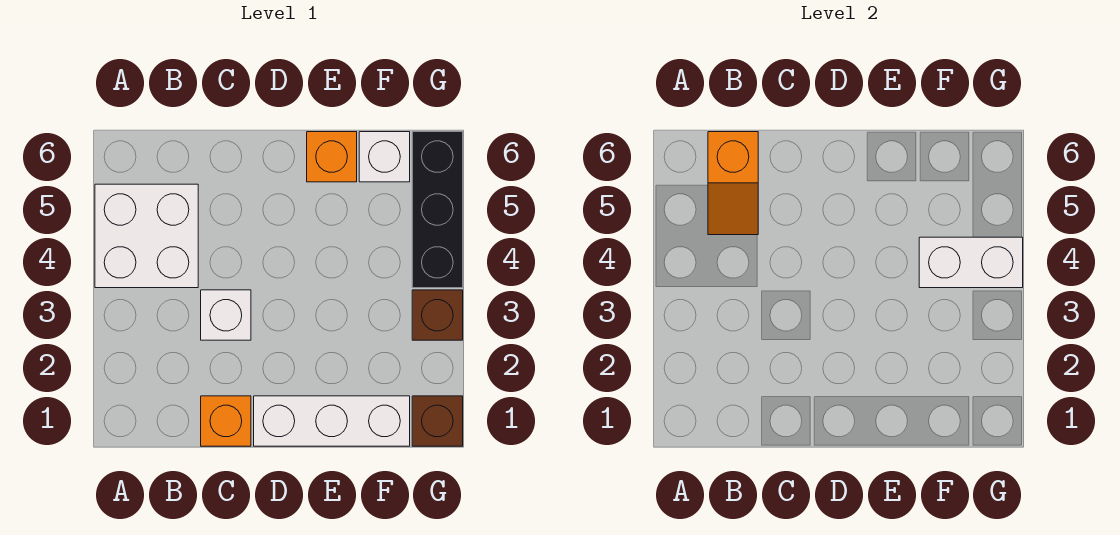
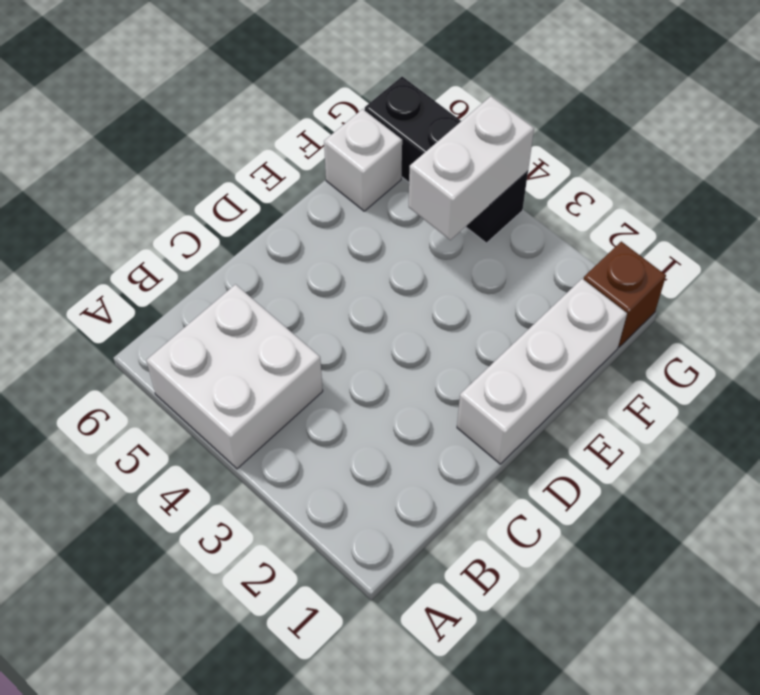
none -> orange 1x1 brick [201,396,251,446]
none -> white 1x1 brick [201,290,251,340]

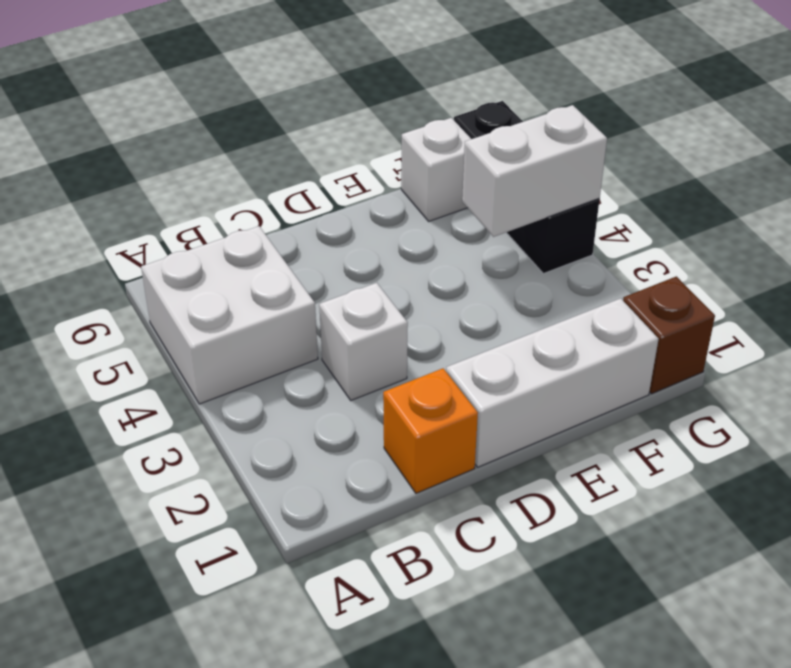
none -> orange 1x1 brick [307,132,357,182]
none -> brown 1x1 brick [412,290,463,340]

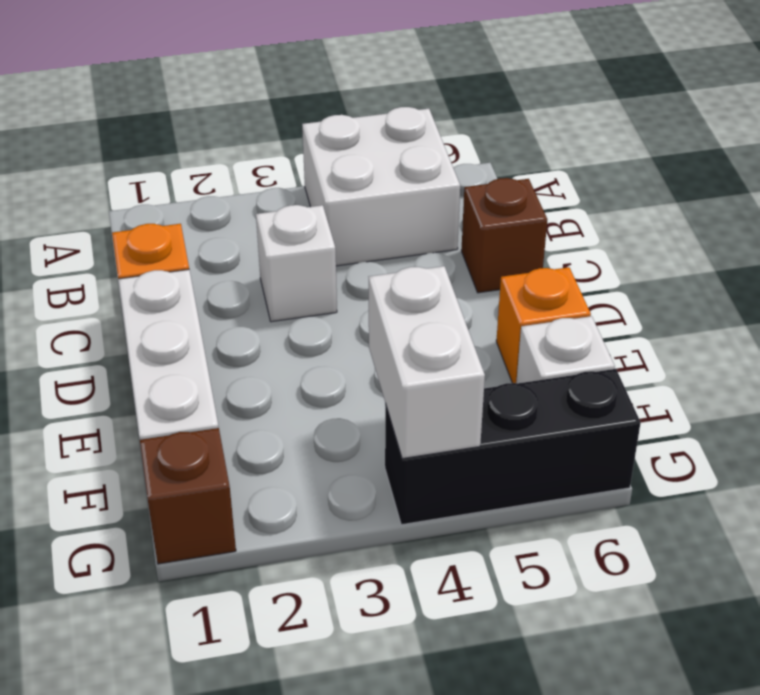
brown 1x1 brick [461,178,547,293] -> brown 1x1 brick moved to [412,290,463,340]
none -> orange 1x2 slope [708,132,758,235]

